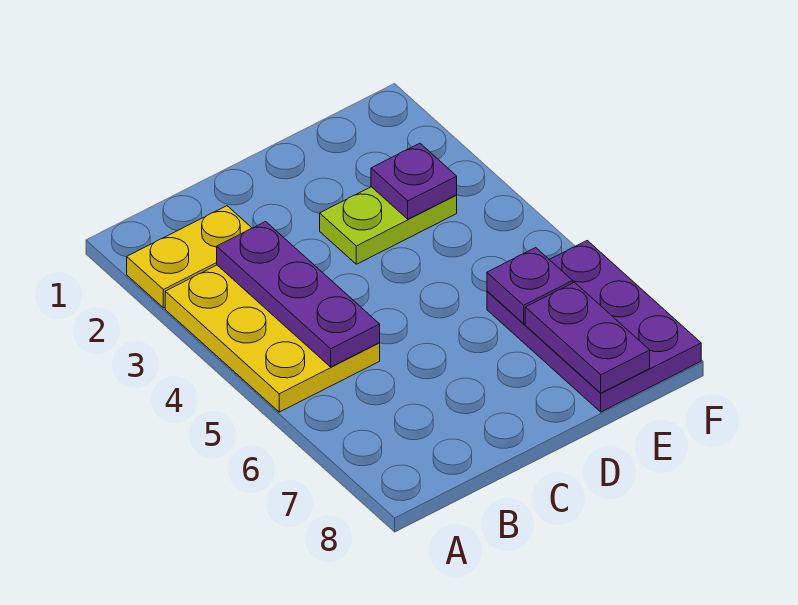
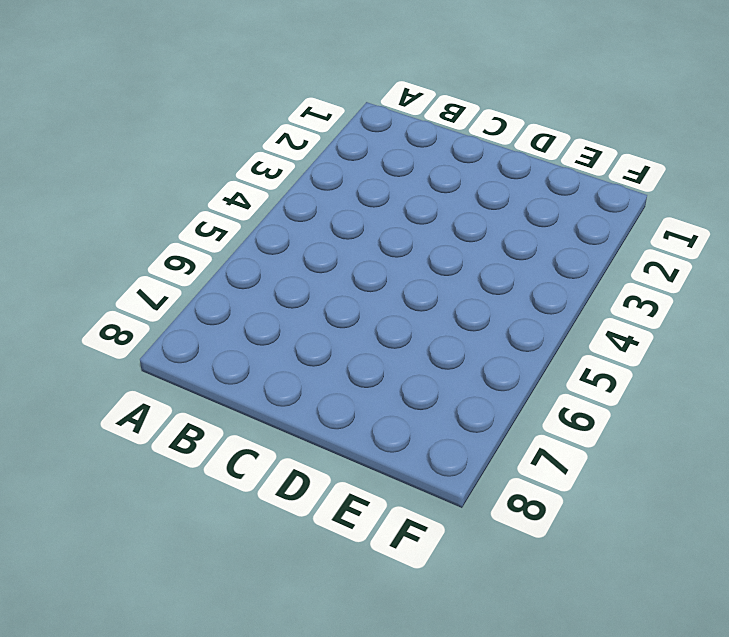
none -> yellow 1x2 plate [127,206,252,308]
none -> yellow 2x3 plate [165,265,380,412]

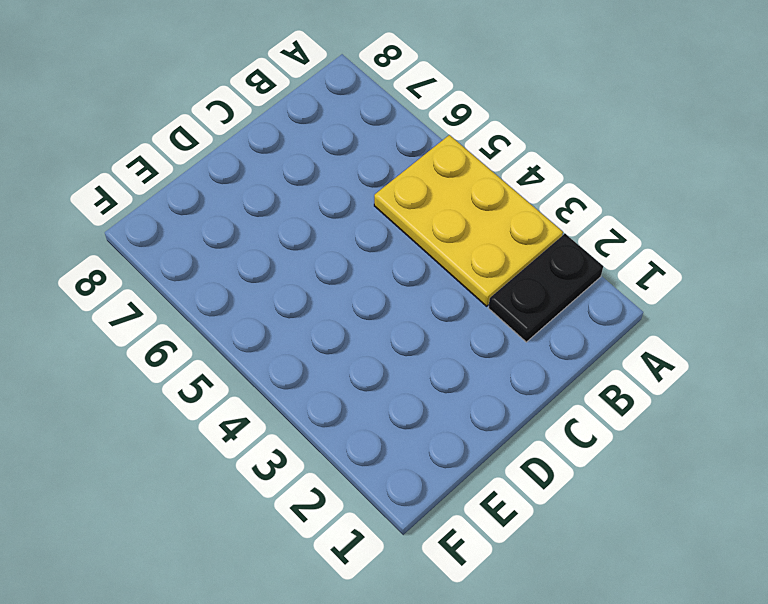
black 1x2 plate [489,234,603,342] -> yellow 1x2 plate [127,206,252,308]
none -> lime 1x2 plate [320,187,457,264]
none -> purple 2x3 plate [487,241,701,412]

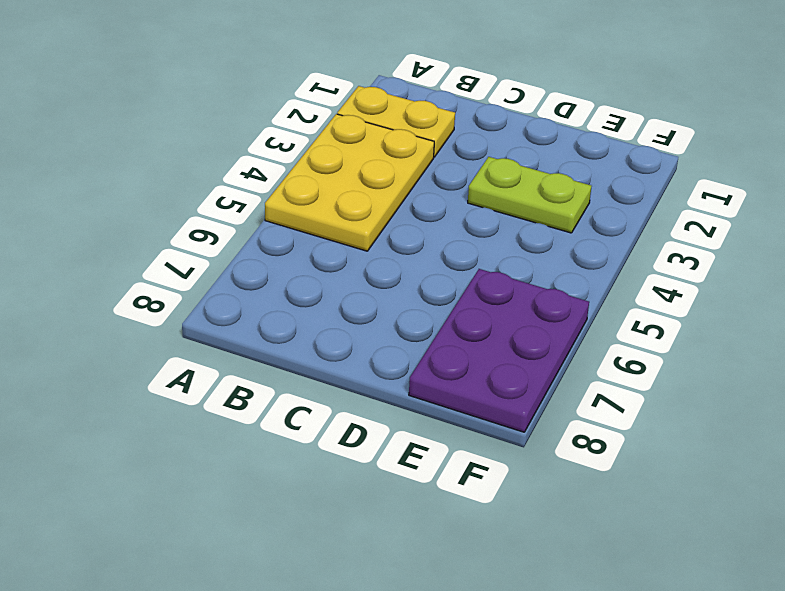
none -> purple 1x3 plate [217,222,380,367]
none -> purple 1x1 plate [371,143,457,219]

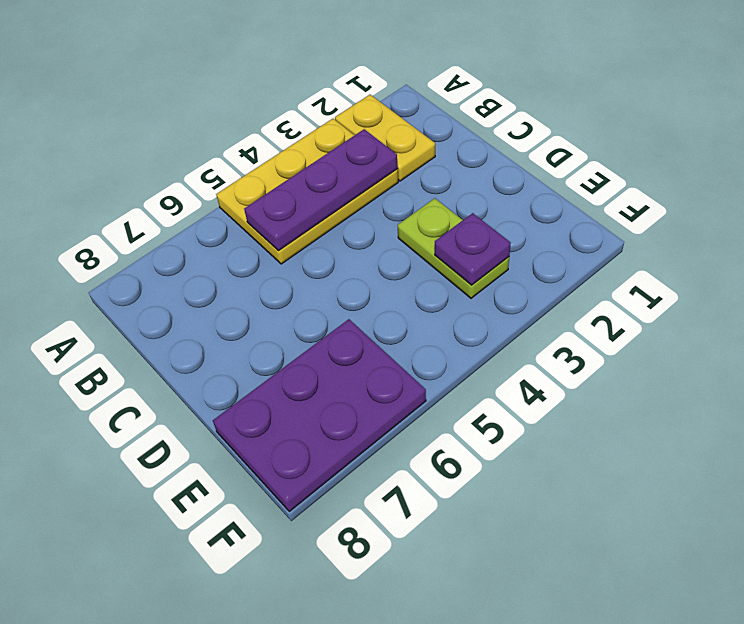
none -> purple 1x1 plate [487,248,573,323]
none -> purple 1x2 plate [525,282,650,393]

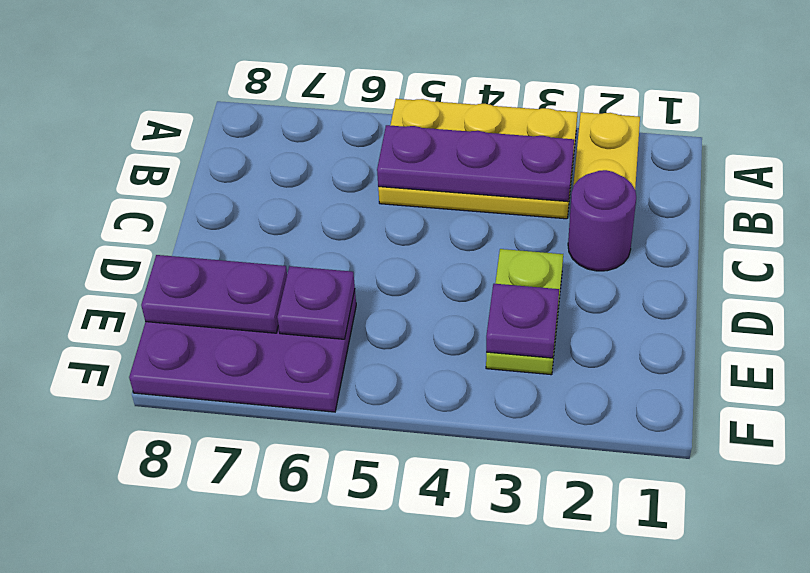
purple 1x1 round brick [568,170,636,271] -> none

